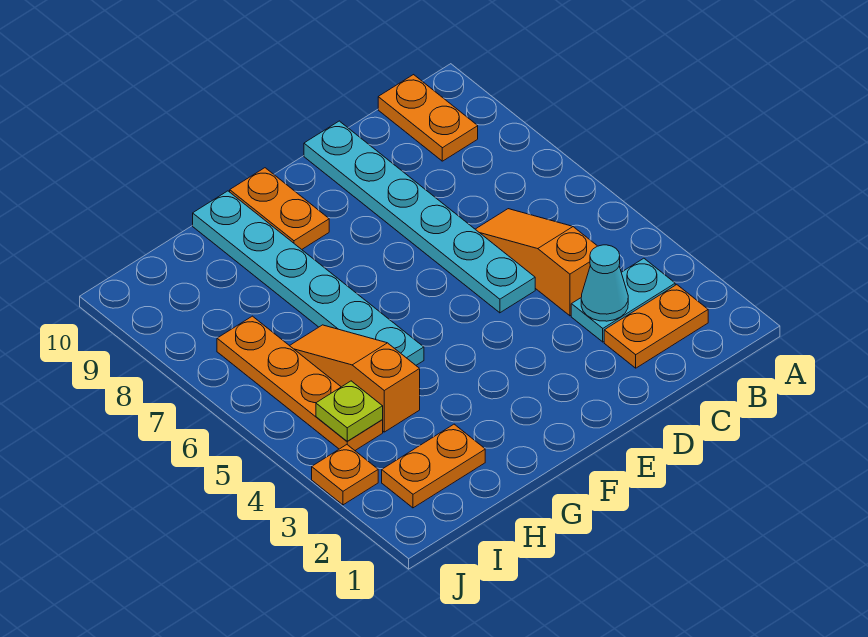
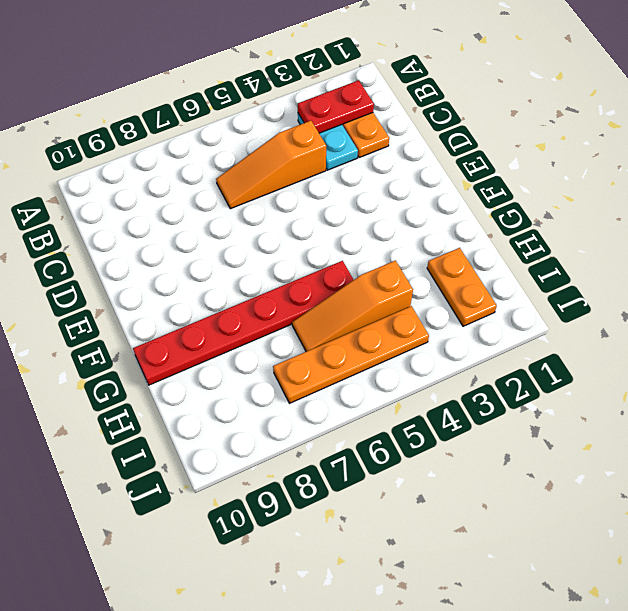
red 1x2 plate [298,80,374,133] -> none
red 1x6 plate [133,261,354,385] -> cyan 1x6 plate [193,191,424,365]
none -> orange 1x2 plate [378,75,478,161]
none -> cyan 1x6 plate [304,121,535,313]
none -> orange 1x2 plate [230,168,329,249]

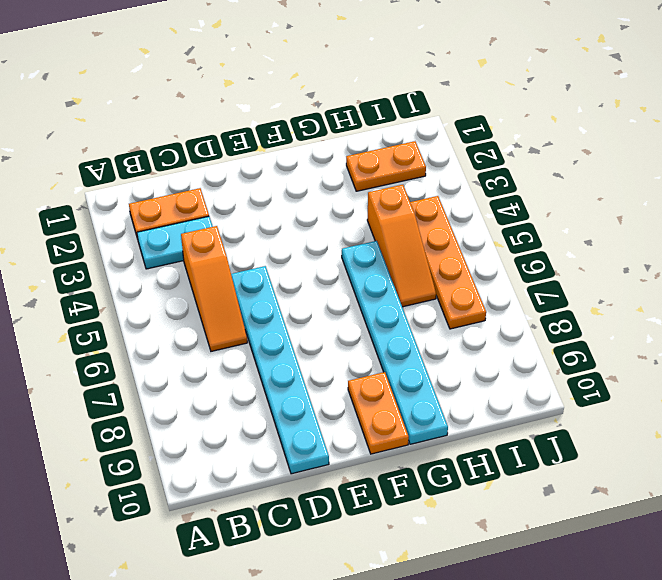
none -> orange 1x2 plate [378,75,478,161]
none -> orange 1x1 plate [312,445,378,505]
none -> cyan 1x1 cone [581,245,628,321]

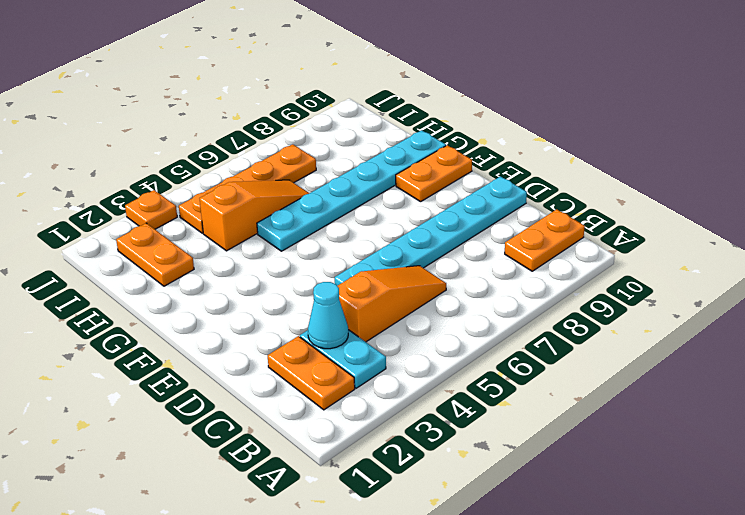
none -> lime 1x1 plate [316,381,383,441]

